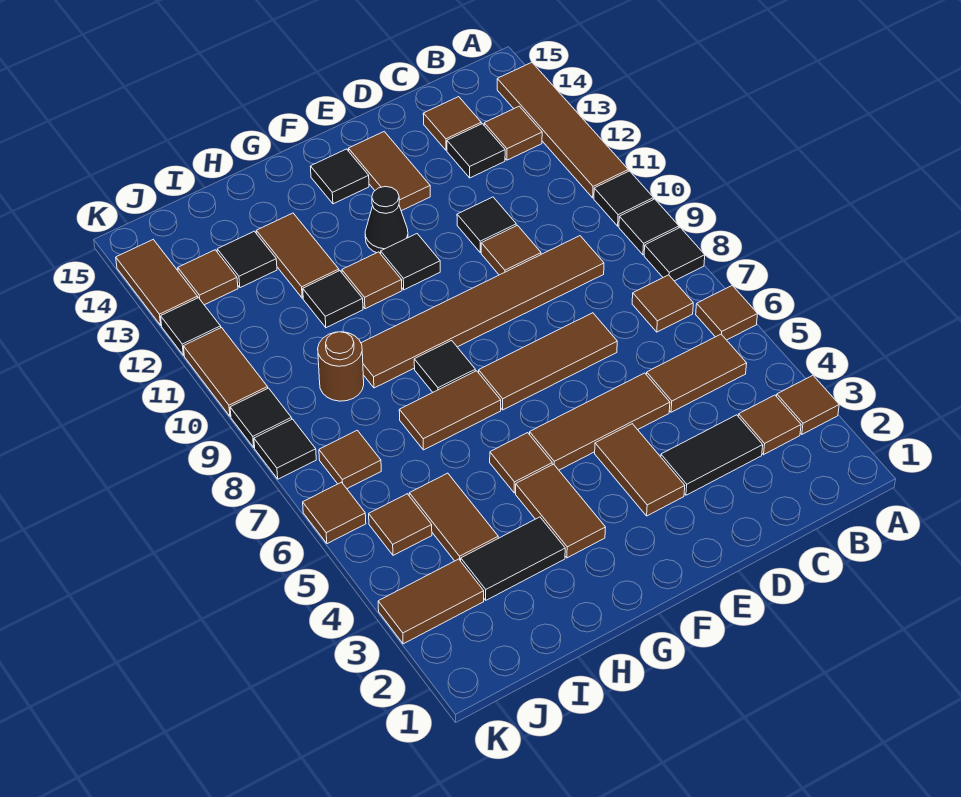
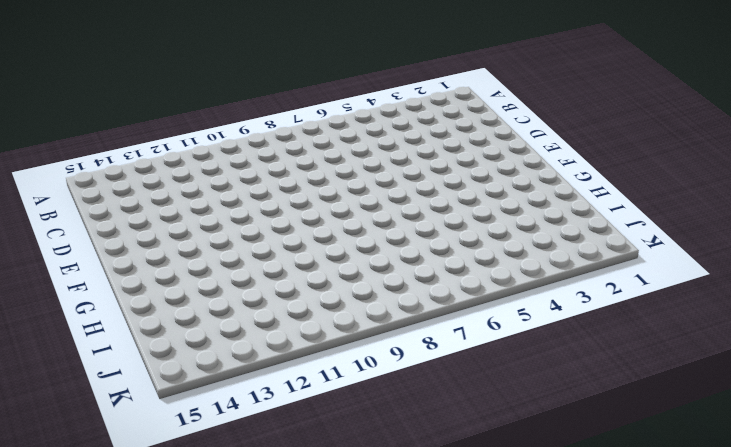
none -> brown 1x1 tile [777,375,839,434]
none -> brown 1x1 tile [696,286,757,340]
none -> black 1x1 tile [644,228,705,281]
none -> black 1x1 tile [619,199,679,255]

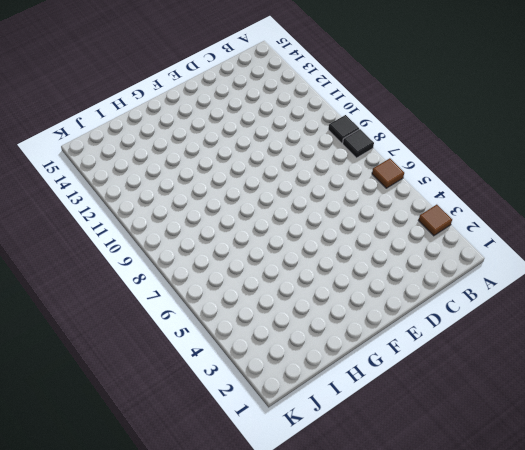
none -> black 1x1 tile [594,171,653,226]
none -> brown 1x4 tile [497,62,628,198]
none -> brown 1x1 tile [738,395,801,455]
none -> brown 1x2 tile [646,334,747,412]

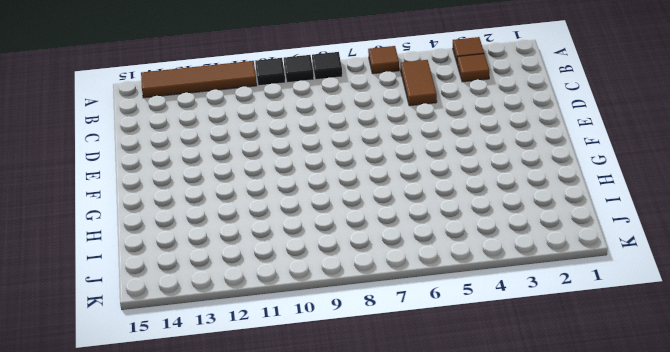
none -> brown 1x1 tile [632,275,693,332]
none -> brown 1x1 tile [484,106,542,160]
none -> black 1x2 tile [661,415,763,495]
none -> brown 1x6 tile [361,236,604,388]

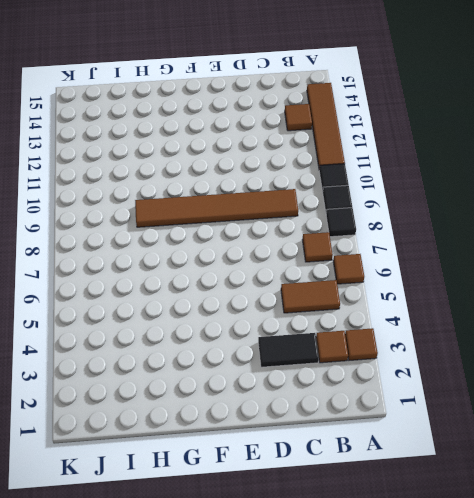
none -> black 1x1 tile [447,124,505,178]
none -> brown 1x1 tile [423,97,481,150]
none -> brown 1x3 tile [530,373,670,470]
none -> brown 1x3 tile [479,313,617,410]

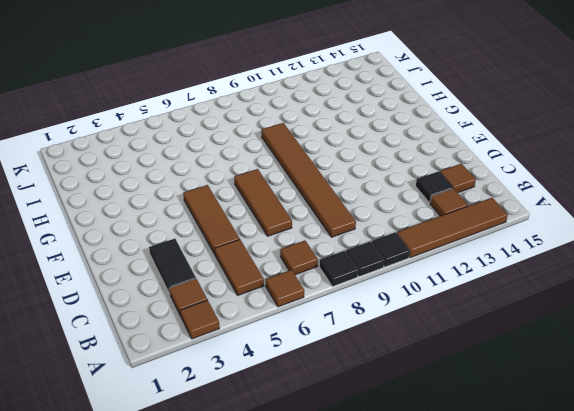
none -> brown 1x1 tile [481,225,541,275]
none -> black 1x1 tile [457,197,516,253]
none -> brown 1x2 tile [595,424,685,516]
none -> brown 1x2 tile [348,132,430,211]

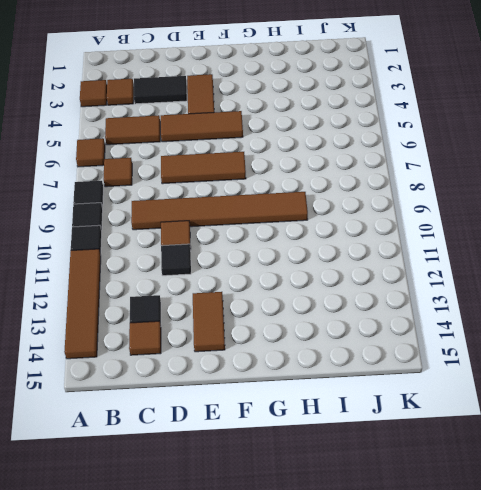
none -> brown 1x1 tile [484,106,542,160]
none -> black 1x1 tile [381,234,440,290]
none -> black 1x1 cone [365,187,408,254]
none -> black 1x1 tile [310,149,369,204]

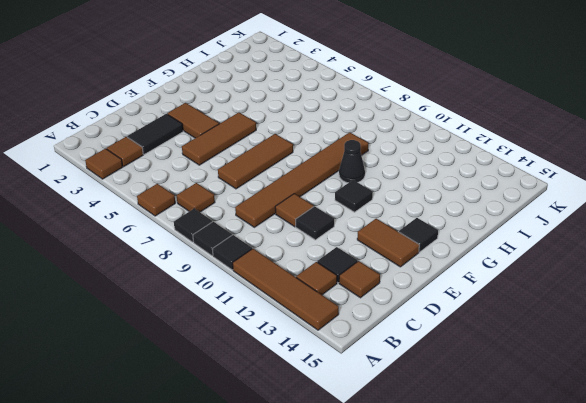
black 1x1 cone [339,140,365,183] -> black 1x1 cone moved to [365,187,408,254]
none -> brown 1x2 tile [646,334,747,412]
none -> brown 1x2 tile [516,464,606,558]
none -> brown 1x1 tile [490,433,552,493]
none -> brown 1x2 tile [399,371,501,450]

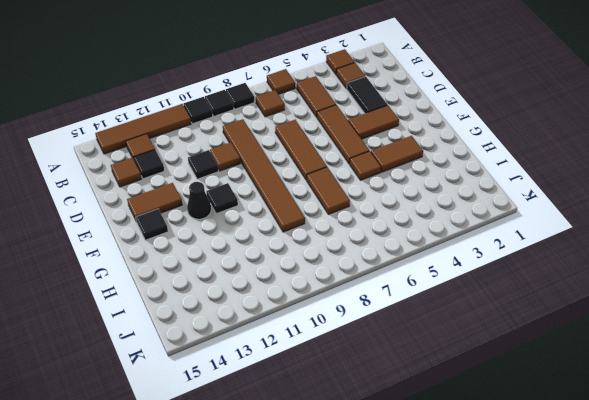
none -> black 1x1 tile [414,341,475,392]
none -> brown 1x1 tile [342,252,402,309]
none -> black 1x2 tile [461,517,565,600]
none -> black 1x1 tile [303,271,363,328]

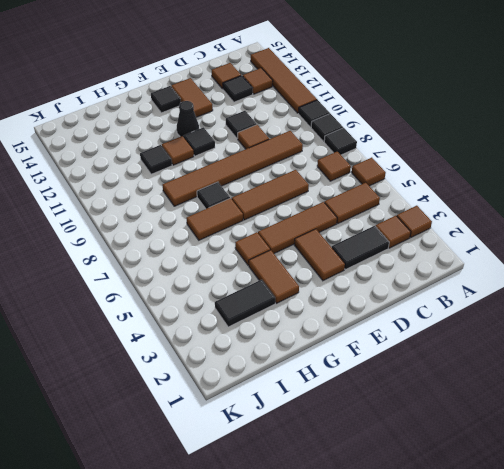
none -> brown 1x2 tile [256,213,339,298]
none -> brown 1x2 tile [409,473,498,561]
none -> brown 1x1 round brick [318,332,364,401]
none -> black 1x1 tile [217,231,277,288]

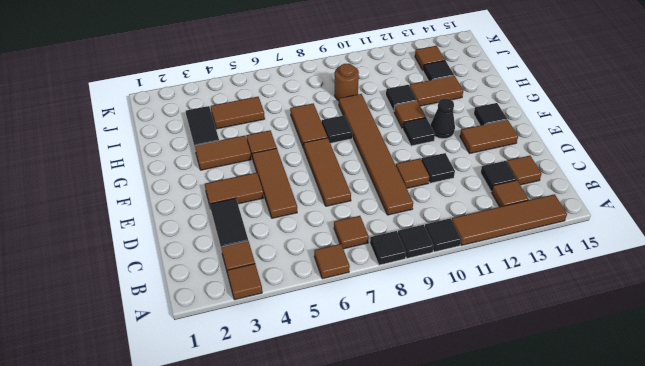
none -> brown 1x2 tile [646,334,747,412]
none -> brown 1x2 tile [378,559,484,644]
none -> brown 1x1 tile [369,494,432,555]
none -> brown 1x1 tile [319,430,381,489]

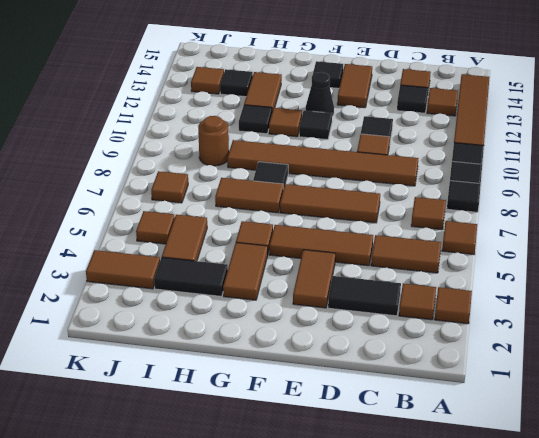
none -> brown 1x1 tile [303,482,366,544]
none -> black 1x1 tile [254,419,316,479]
none -> black 1x1 tile [230,388,292,447]
none -> brown 1x2 tile [183,328,268,416]

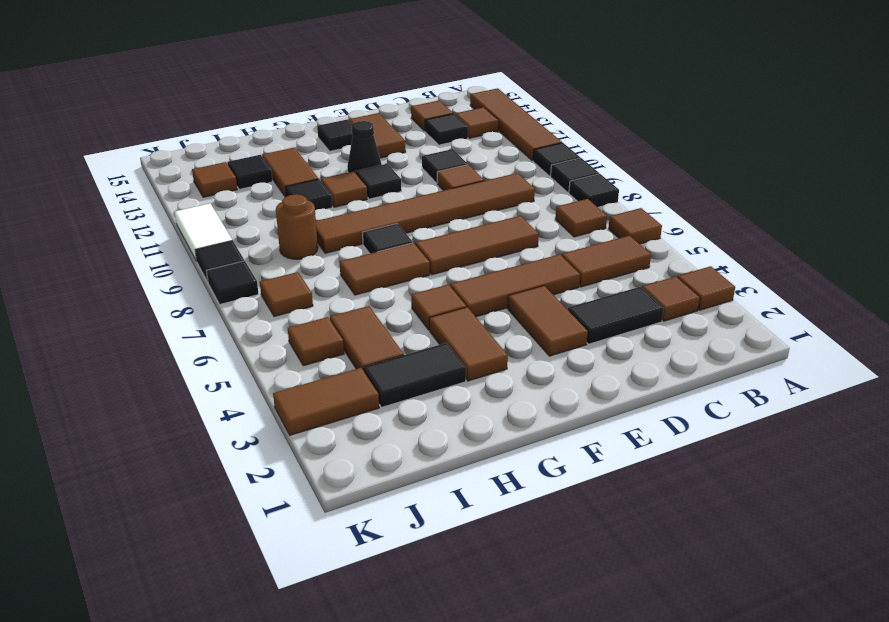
white 1x2 tile [175,204,232,261] -> brown 1x2 tile [183,328,268,416]
none -> brown 1x1 tile [303,482,366,544]
none -> black 1x1 tile [161,298,221,355]
none -> brown 1x2 tile [116,240,198,325]

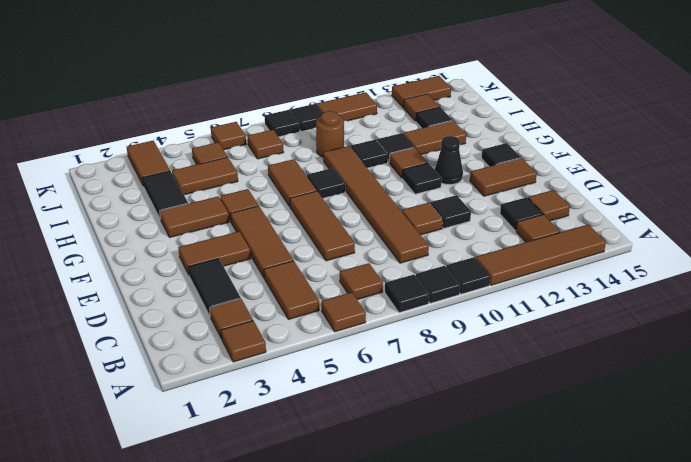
black 1x1 tile [350,139,388,168] -> black 1x1 tile moved to [161,298,221,355]

